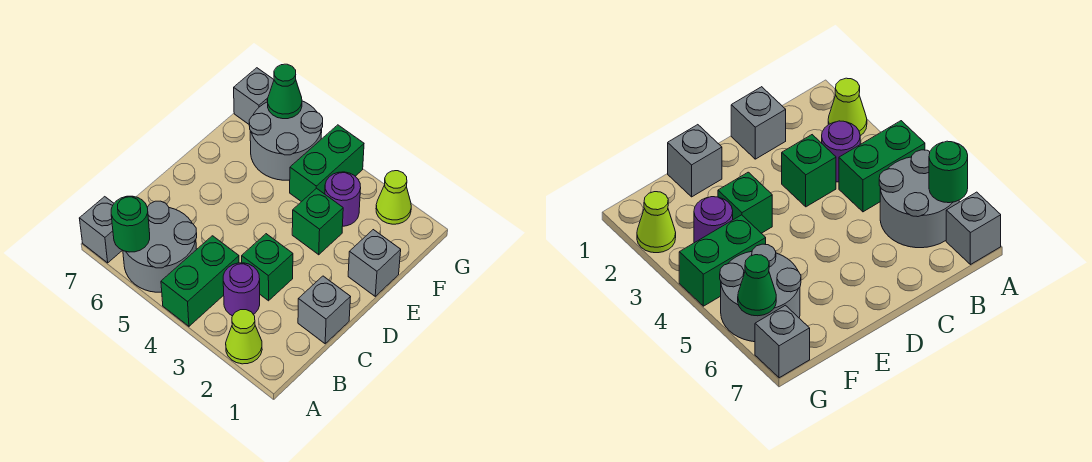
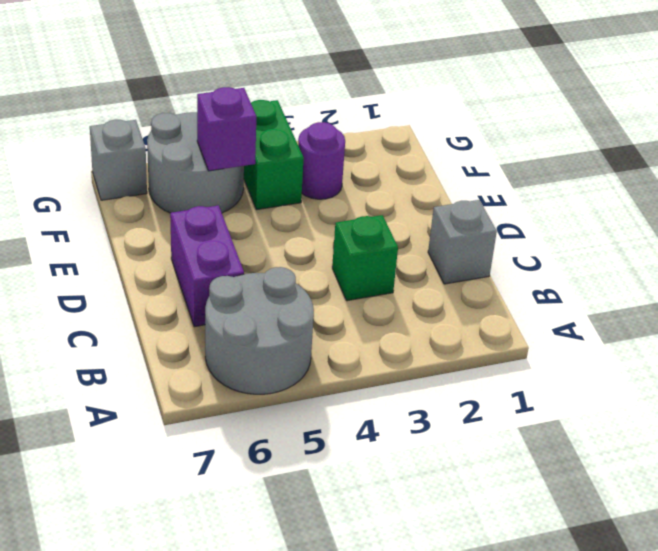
purple 1x2 brick [170,205,244,327] -> none
purple 1x1 brick [197,87,256,171] -> none
none -> lime 1x1 cone [226,310,262,364]
none -> green 1x2 brick [161,236,239,326]
none -> grey 1x1 brick [79,197,122,263]

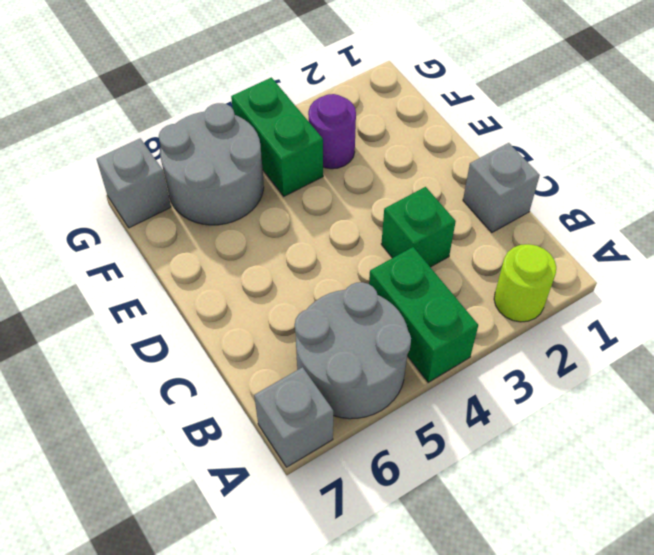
lime 1x1 round brick [494,244,556,322] -> lime 1x1 cone [226,310,262,364]
none -> purple 1x1 round brick [223,263,260,316]
none -> grey 1x1 brick [348,230,401,296]
none -> green 1x1 brick [292,188,343,255]

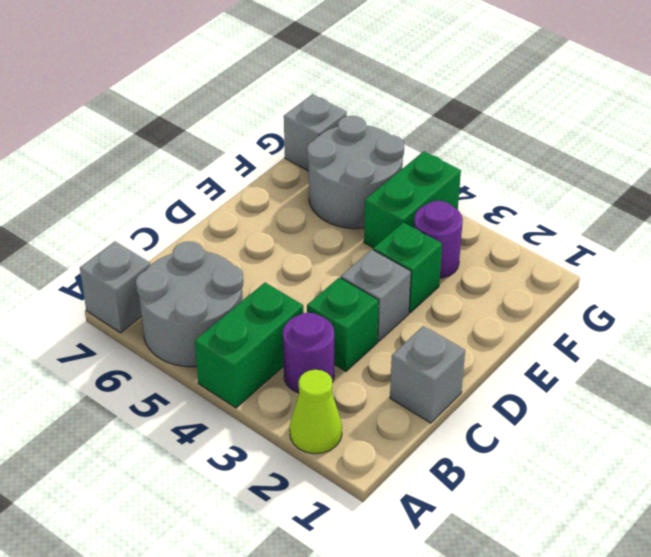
grey 1x1 brick [341,250,411,342] -> grey 1x1 brick moved to [348,230,401,296]
none -> lime 1x1 cone [376,171,411,224]
none -> green 1x1 round brick [111,196,150,252]
none -> green 1x1 cone [267,64,302,119]

